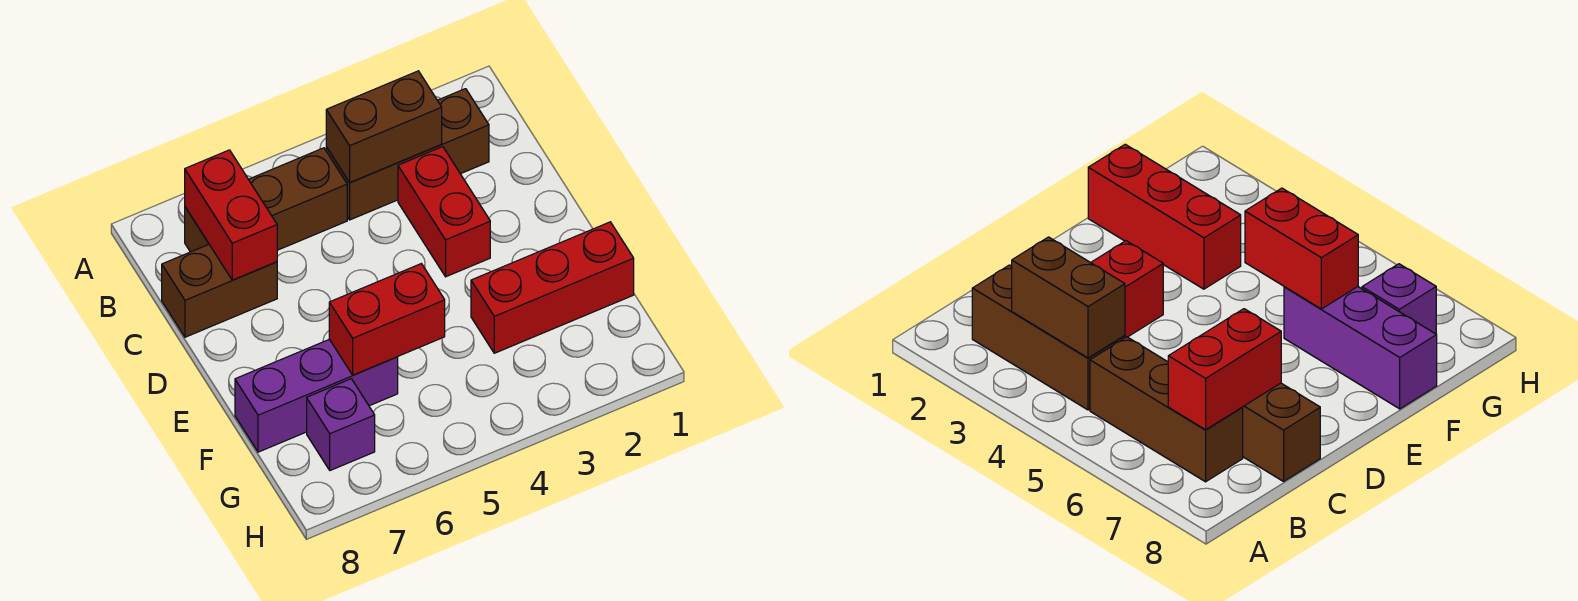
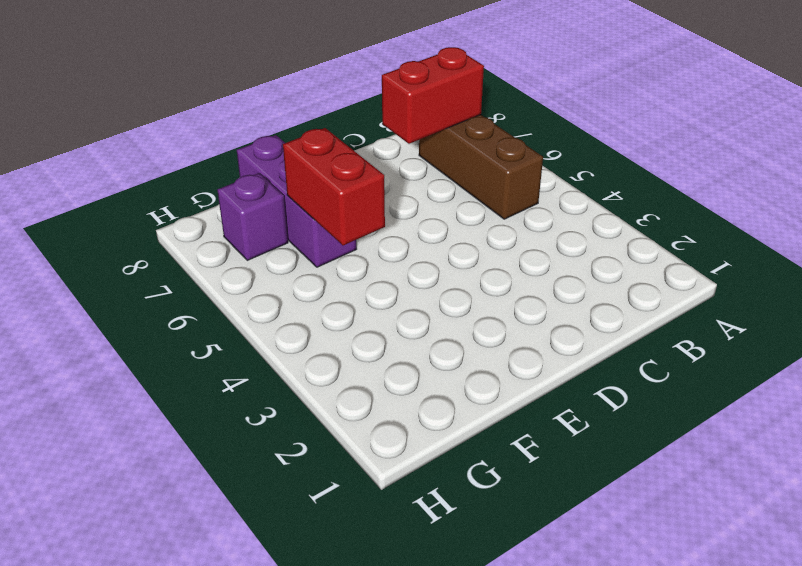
none -> brown 1x3 brick [326,89,489,220]
none -> red 1x2 brick [398,147,490,277]

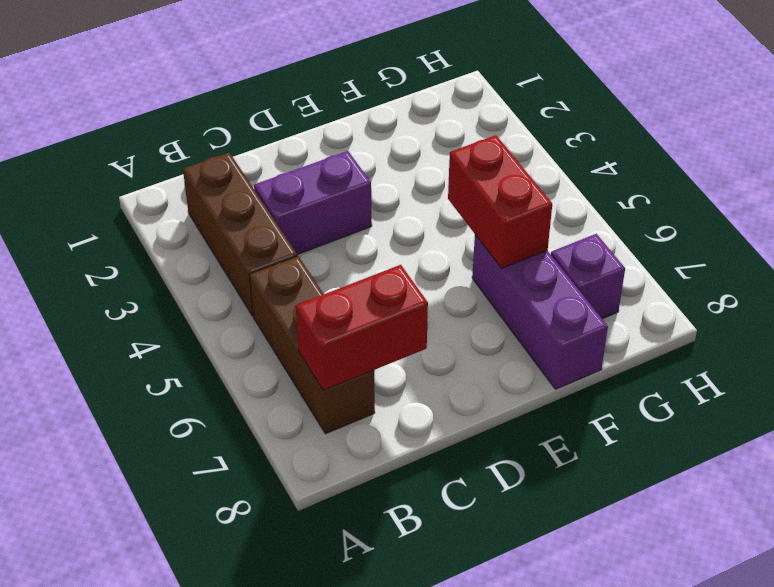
purple 1x2 brick [254,151,372,255] -> red 1x2 brick [398,147,490,277]
none -> brown 1x2 brick [162,245,277,337]
none -> red 1x3 brick [471,222,634,353]

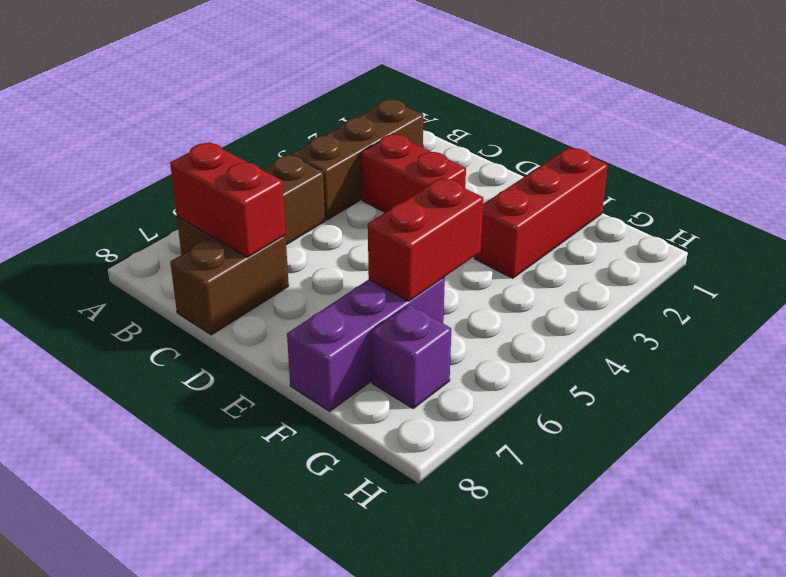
none -> brown 1x2 brick [326,71,442,183]

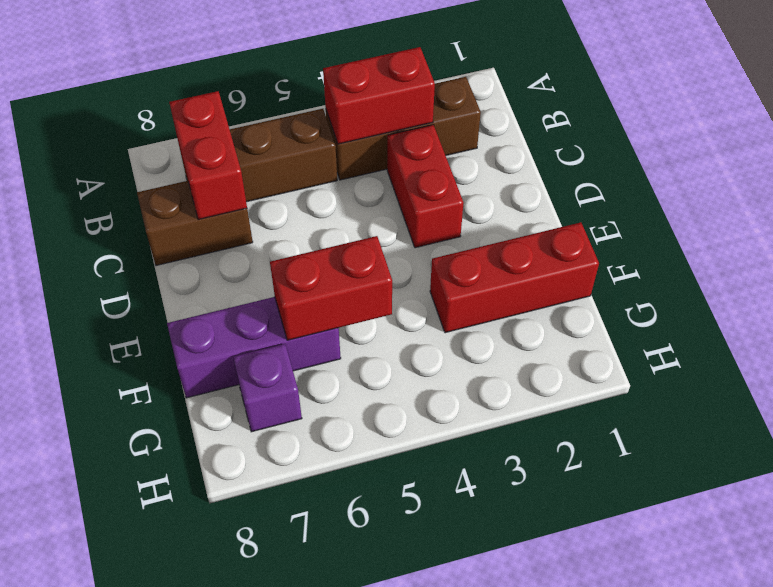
red 1x2 brick [323,47,435,144] -> brown 1x2 brick [326,71,442,183]

